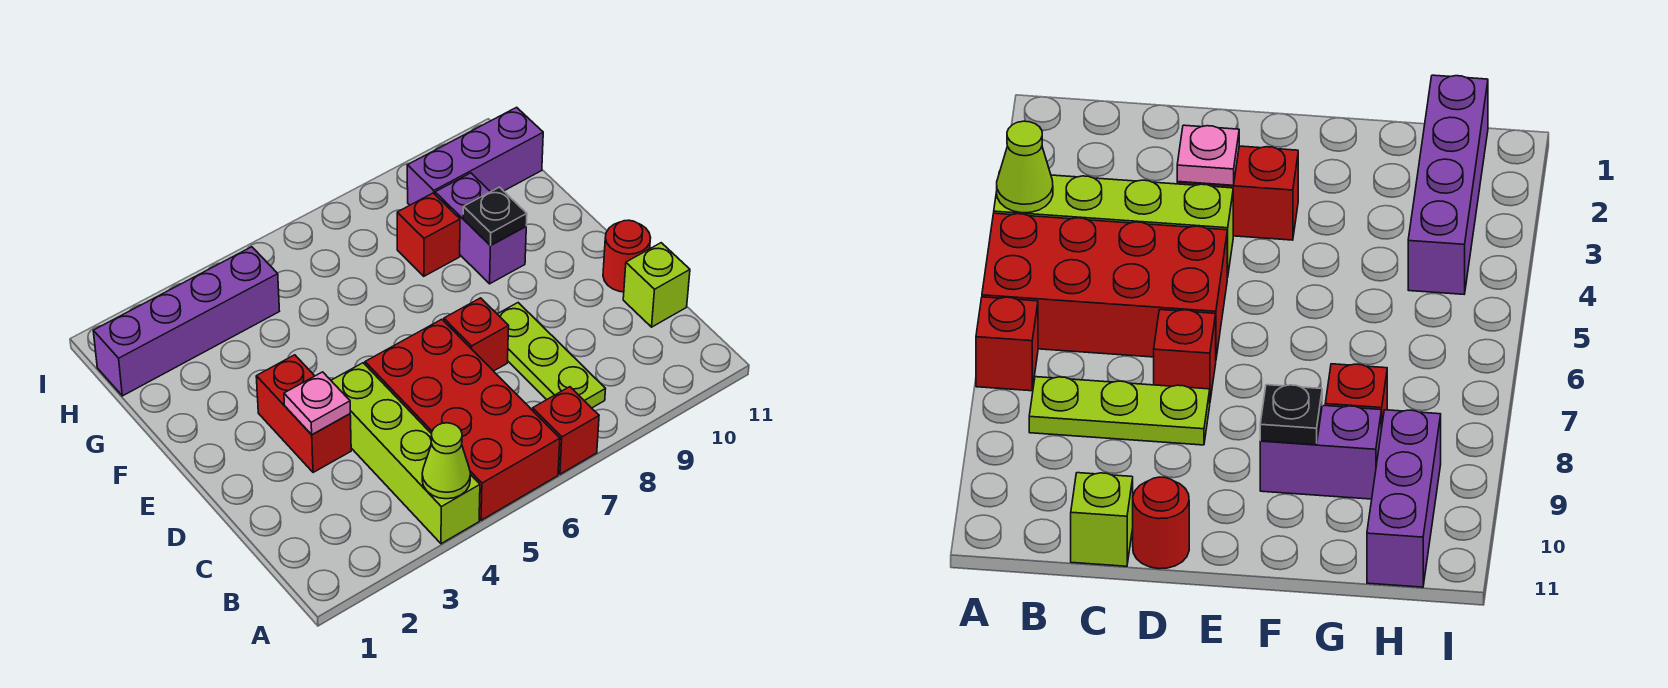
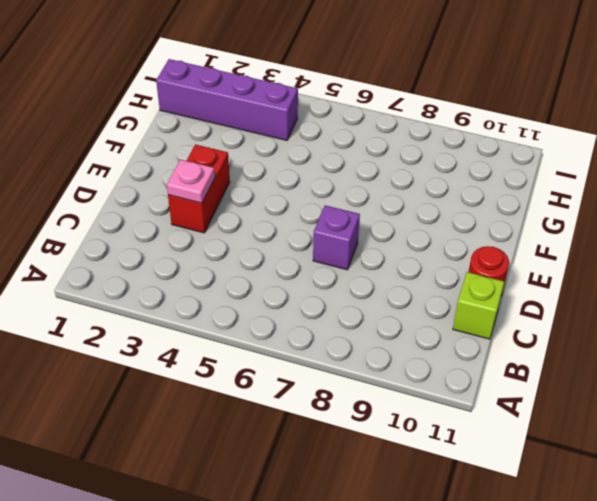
purple 1x1 brick [313,205,360,270] -> red 1x1 brick [444,298,509,371]
none -> lime 1x4 brick [331,363,480,544]
none -> red 2x4 brick [365,319,560,520]
none -> red 1x1 brick [533,387,599,474]

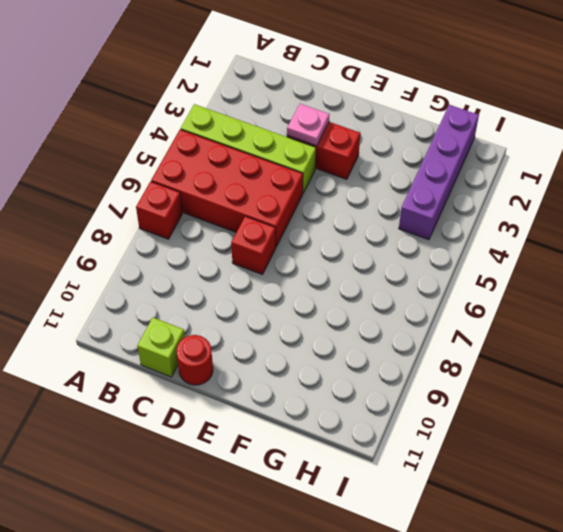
none -> lime 1x3 plate [498,303,605,408]
none -> purple 1x2 brick [435,173,526,284]
none -> red 1x1 brick [397,193,460,276]

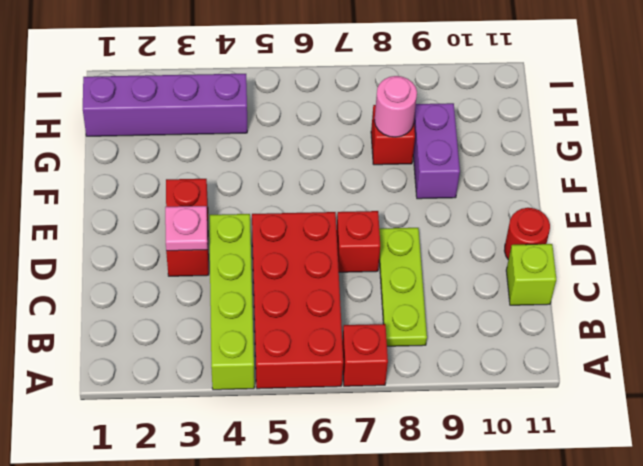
pink 1x1 round brick [374,76,417,137] -> none
none -> purple 1x3 brick [407,107,543,205]
none -> lime 1x1 cone [422,423,470,499]
none -> black 1x1 plate [463,187,527,246]

